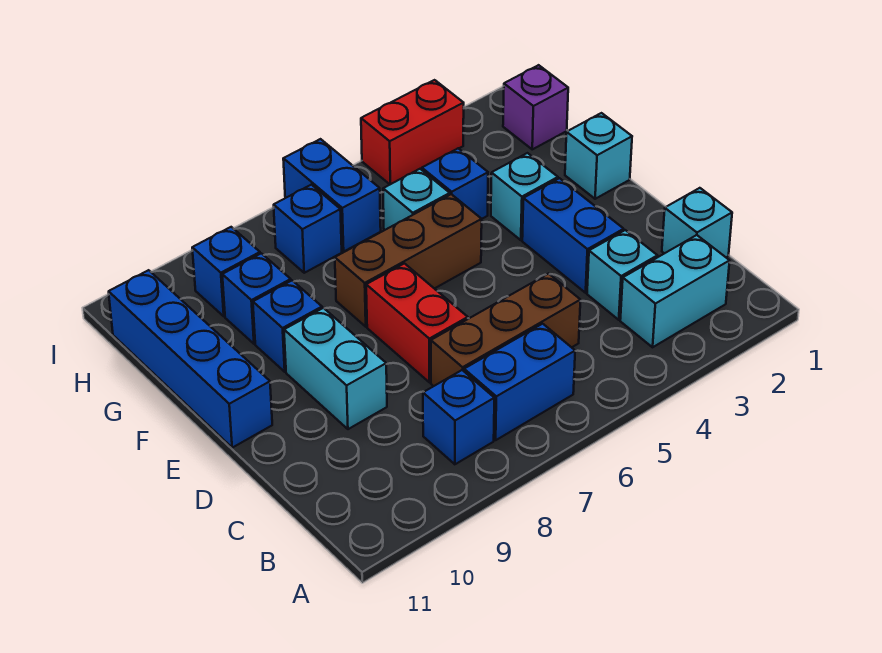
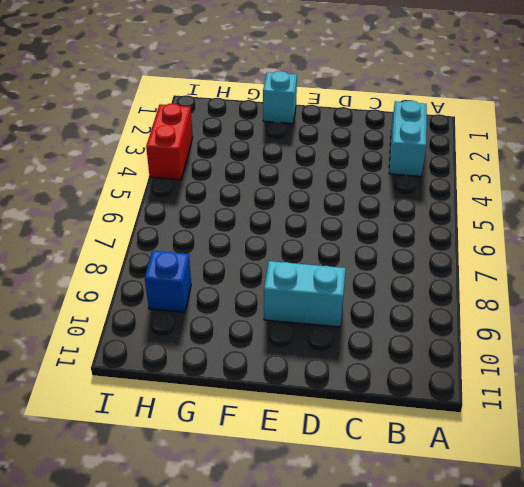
none -> blue 1x2 brick [464,324,575,440]
none -> blue 1x1 brick [423,370,494,464]
none -> cyan 1x1 brick [662,188,732,257]

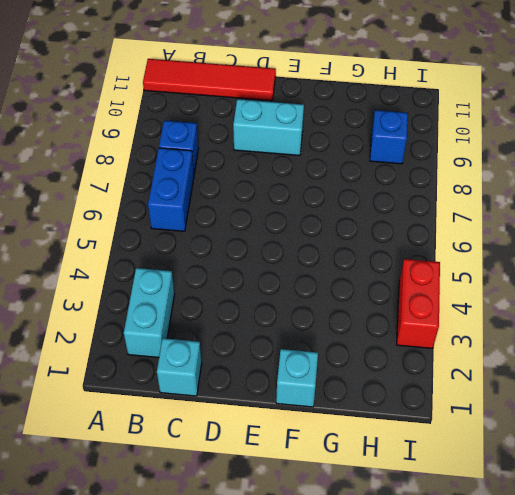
red 1x4 tile [143,59,276,101] -> none
none -> cyan 1x1 brick [587,230,657,320]
none -> brown 1x3 brick [431,274,580,386]
none -> blue 1x2 brick [522,178,624,293]

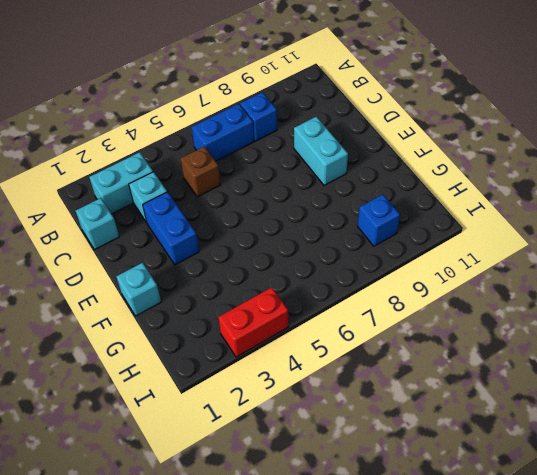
brown 1x1 brick [181,147,220,197] -> brown 1x3 brick [431,274,580,386]
none -> red 1x2 brick [366,263,468,382]
none -> blue 1x4 brick [109,270,272,448]
none -> cyan 1x1 brick [491,153,558,240]

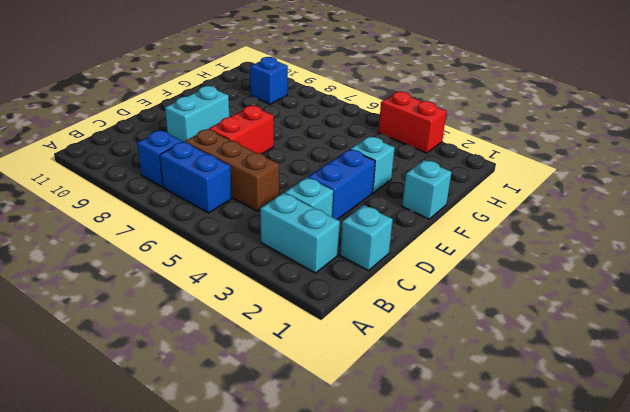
none -> blue 1x4 brick [109,270,272,448]
none -> brown 1x3 brick [335,194,482,327]
none -> blue 1x1 brick [253,281,322,372]

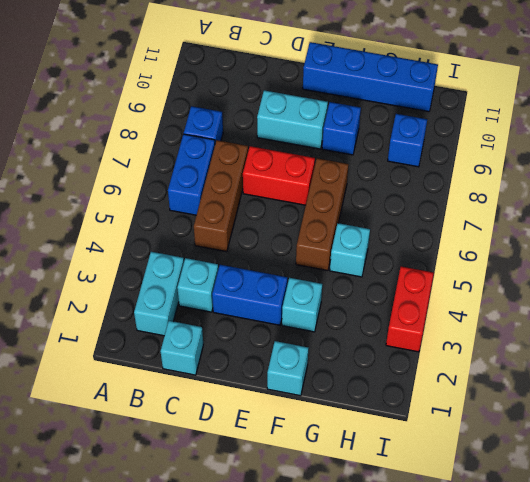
none -> blue 1x1 brick [422,148,488,219]
none -> blue 1x1 brick [222,253,291,344]
none -> purple 1x1 brick [503,65,568,149]

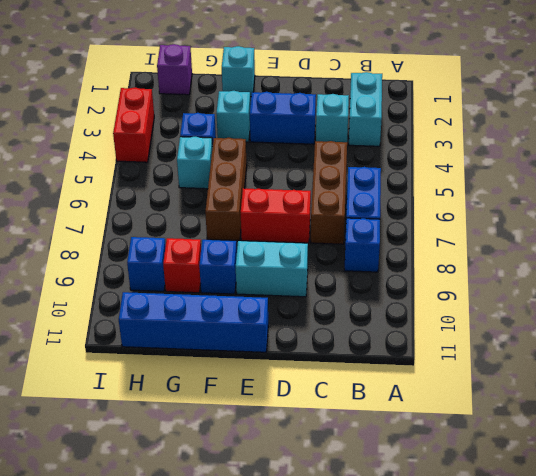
red 1x1 brick [163,238,201,293] -> blue 1x1 brick [222,253,291,344]
none -> cyan 1x1 brick [662,188,732,257]
none -> blue 1x2 brick [283,139,381,251]
none -> blue 1x1 brick [274,185,342,273]

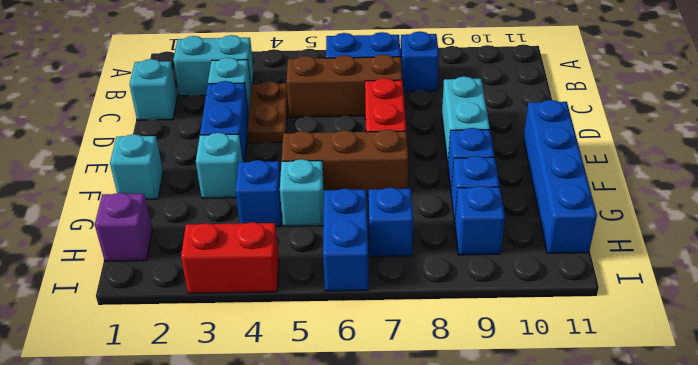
brown 1x2 plate [247,81,288,143] -> none

